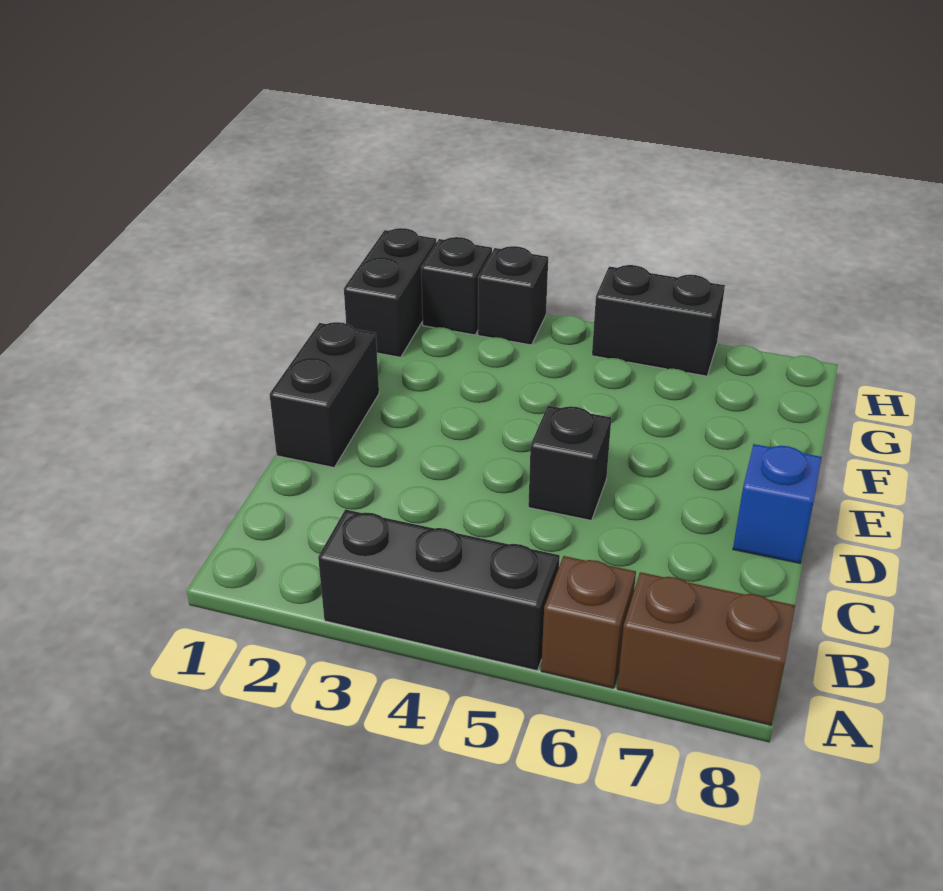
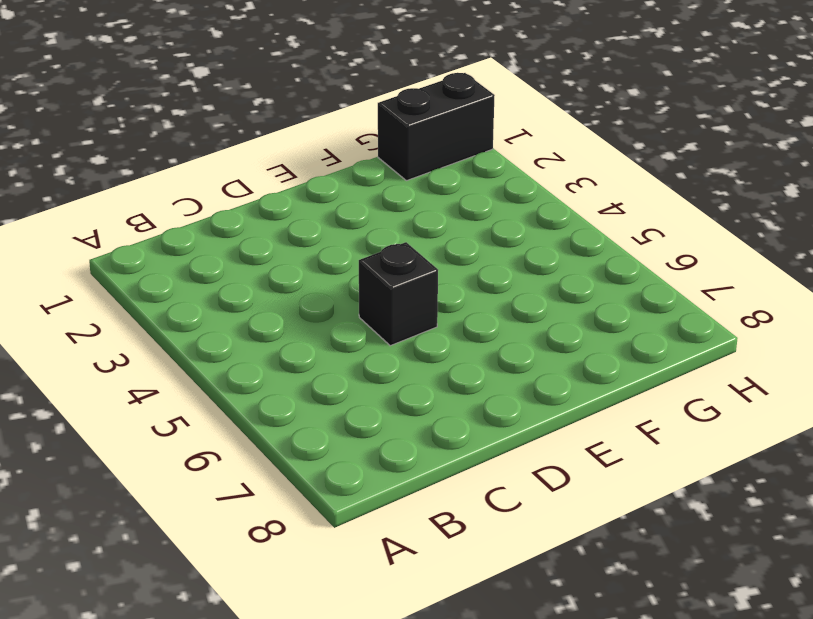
none -> black 1x3 brick [318,509,560,671]
none -> brown 1x1 brick [541,556,636,688]

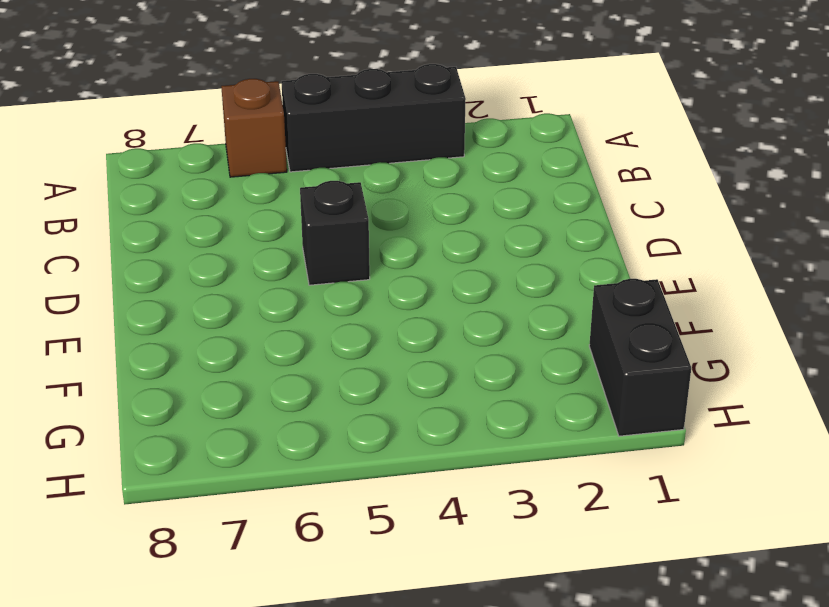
none -> brown 1x2 brick [617,572,795,725]
none -> black 1x2 brick [269,322,379,467]

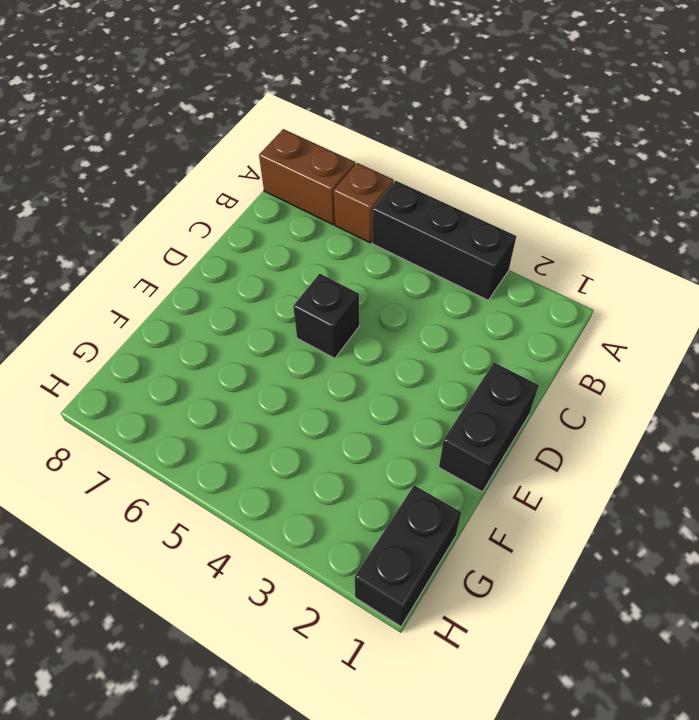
none -> blue 1x1 brick [733,444,822,563]
none -> black 1x1 brick [421,237,492,335]

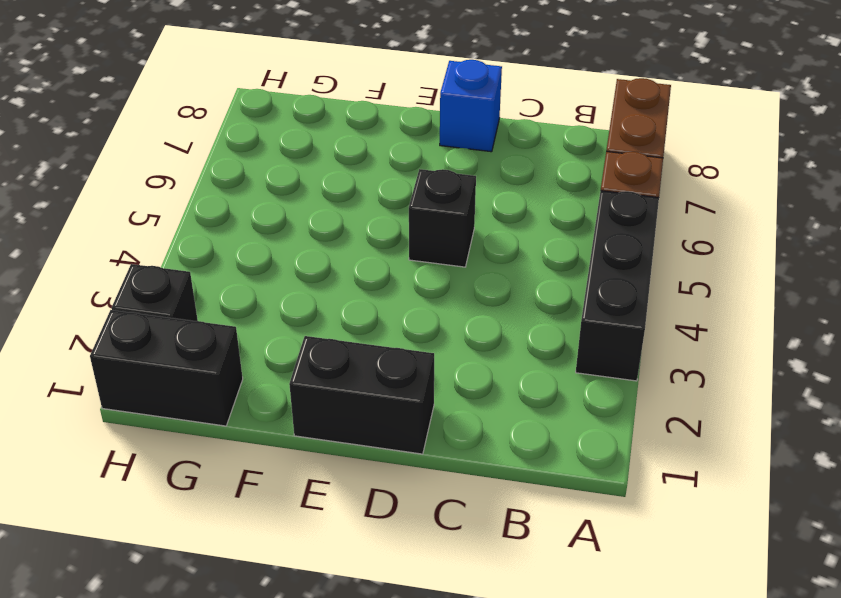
none -> black 1x1 brick [478,246,548,345]
none -> black 1x2 brick [592,265,725,376]

